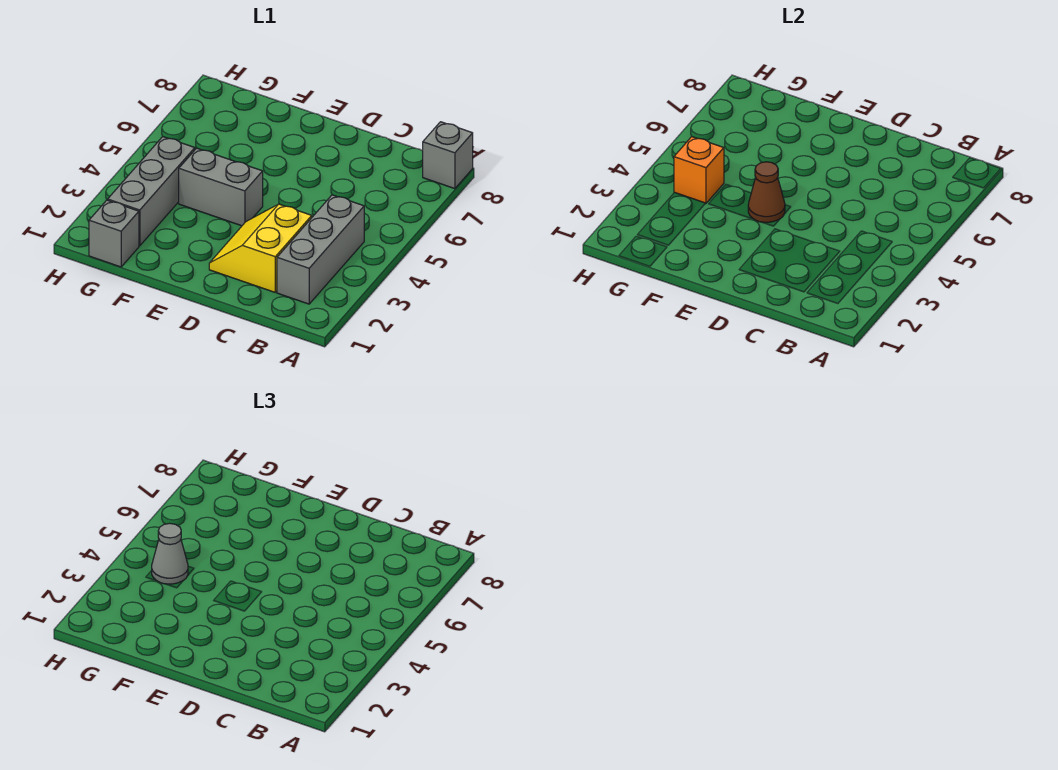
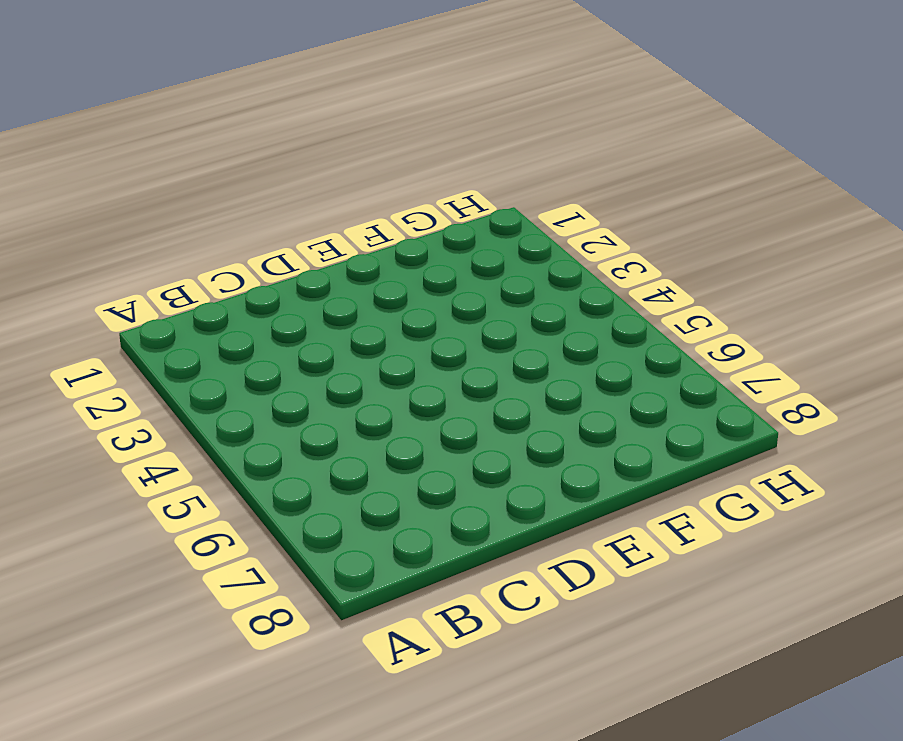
none -> grey 1x1 brick [423,122,473,189]
none -> grey 1x3 brick [277,195,364,304]

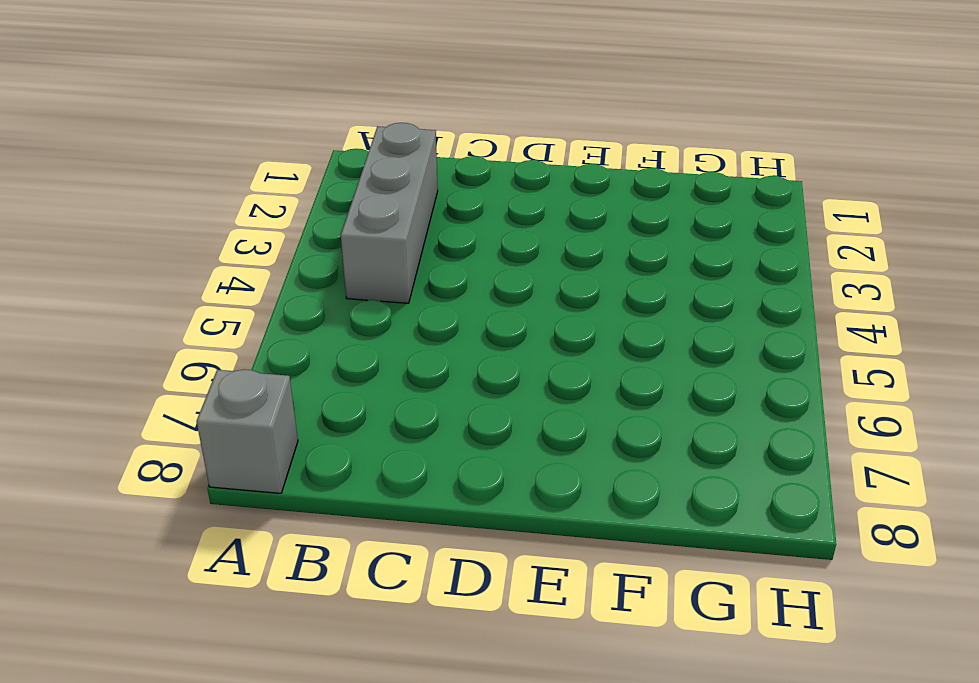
none -> yellow 2x2 slope [209,204,312,292]
none -> grey 1x2 brick [179,148,263,226]

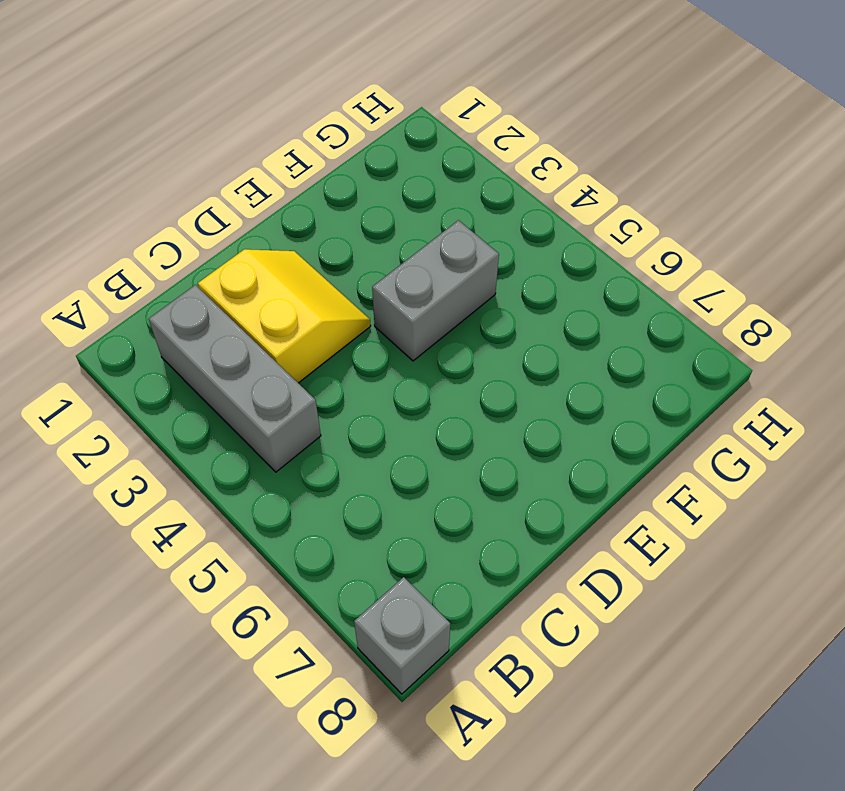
none -> grey 1x1 brick [89,200,139,267]
none -> grey 1x3 brick [108,137,195,246]

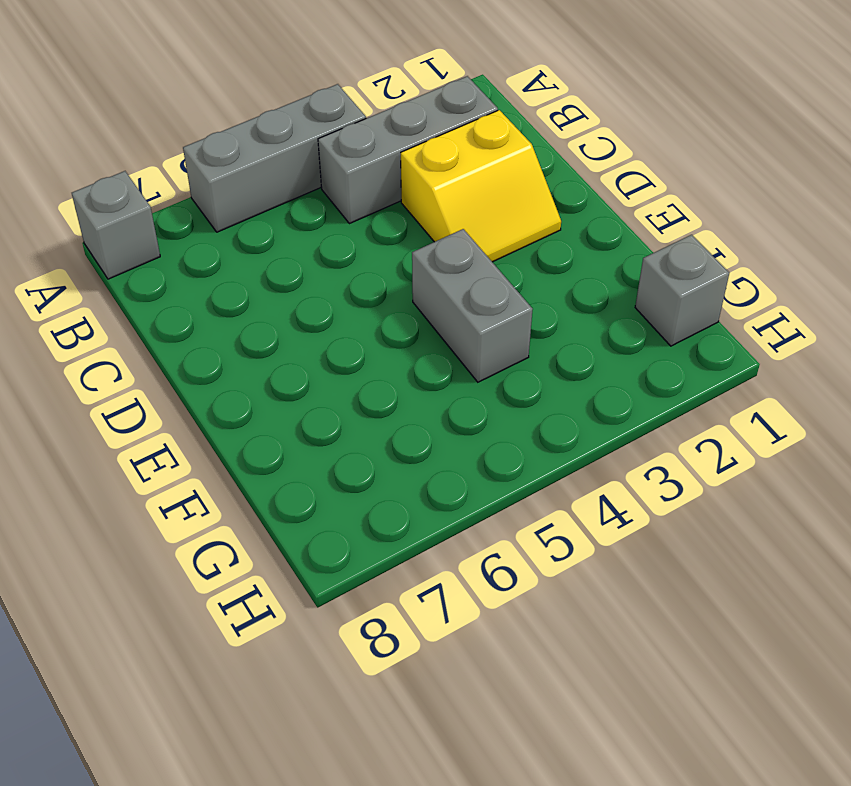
grey 1x3 brick [183,84,366,232] -> grey 1x3 brick moved to [108,137,195,246]
none -> brown 1x1 cone [748,162,785,222]
none -> orange 1x1 brick [674,137,724,203]

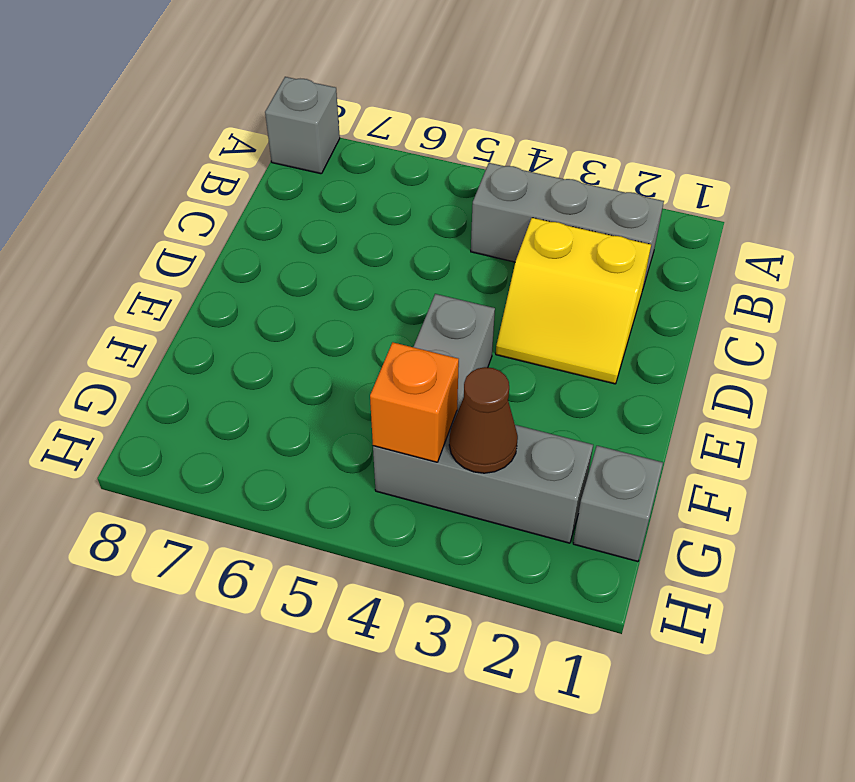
brown 1x1 cone [449,367,518,473] -> brown 1x1 cone moved to [748,162,785,222]
none -> grey 1x1 cone [152,523,188,584]

